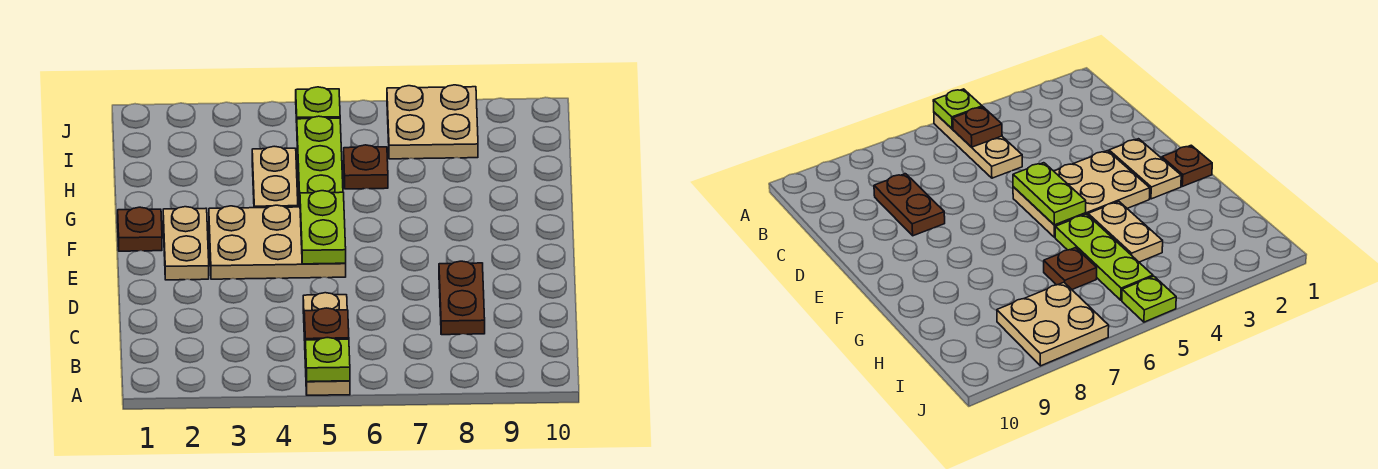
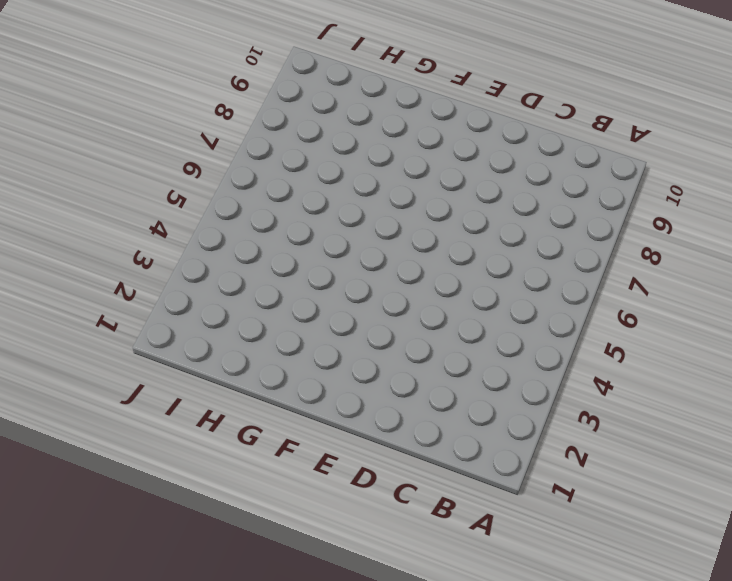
none -> tan 1x3 plate [303,293,350,395]
none -> brown 1x2 plate [439,261,485,335]
none -> tan 1x2 plate [163,207,209,280]

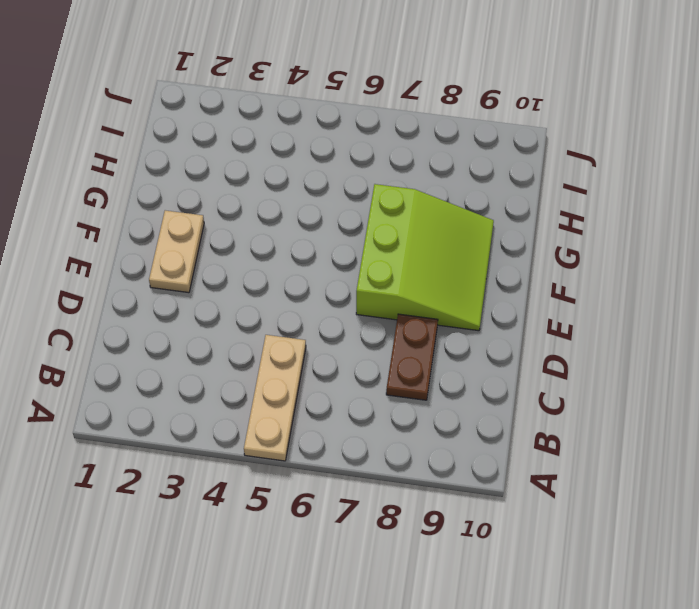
lime 3x3 slope [356,184,494,331] -> none
none -> tan 2x3 plate [209,205,346,279]
none -> brown 1x1 plate [118,207,162,251]
none -> tan 1x2 plate [252,146,298,208]

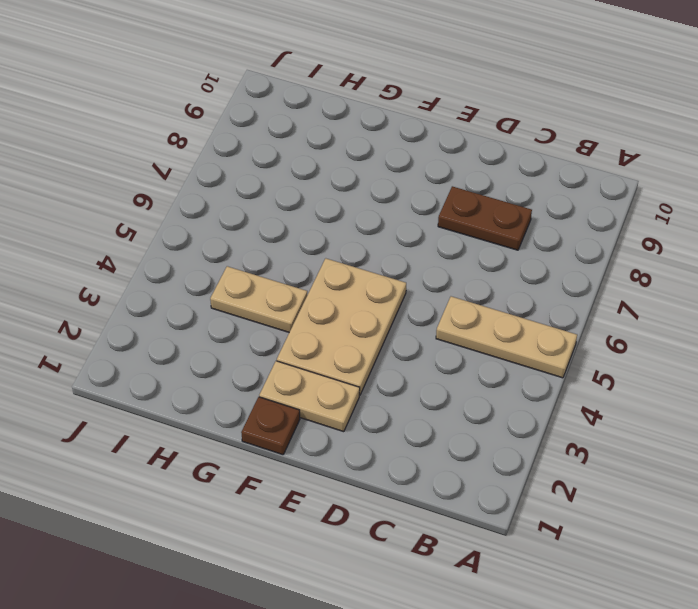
none -> lime 1x3 plate [297,116,343,204]
none -> brown 1x1 plate [344,145,388,189]
none -> tan 2x2 plate [387,85,478,159]

